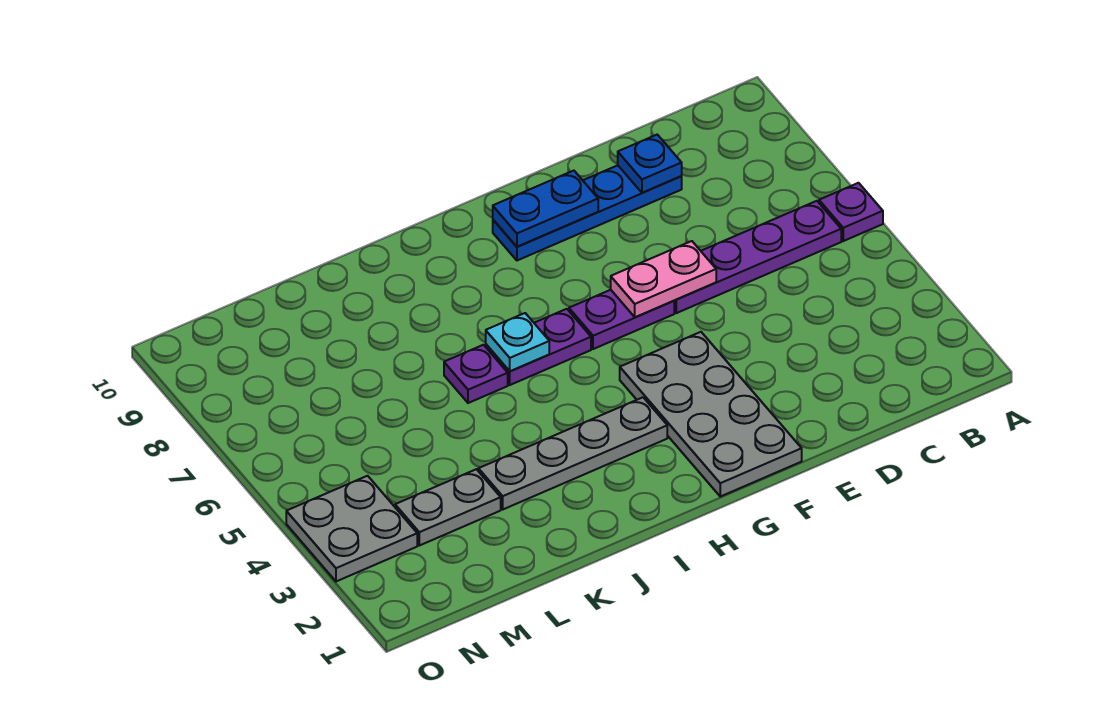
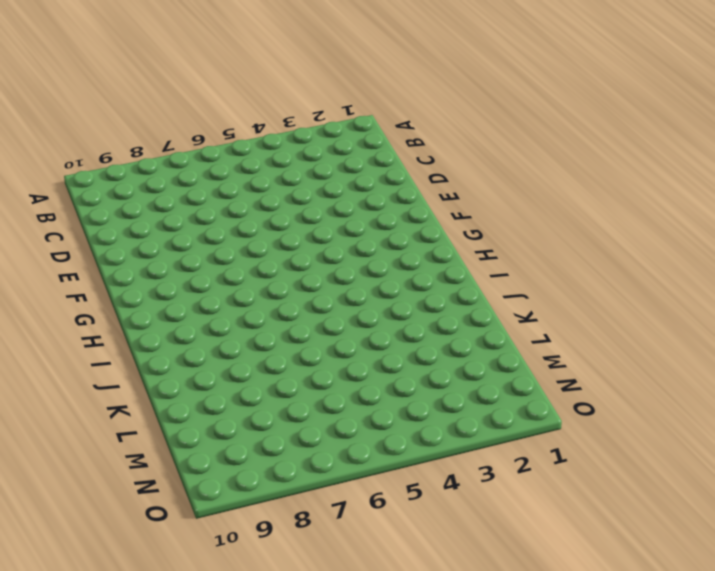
none -> purple 1x1 plate [819,183,883,241]
none -> purple 1x4 plate [674,201,841,313]
none -> blue 1x4 plate [493,165,682,260]

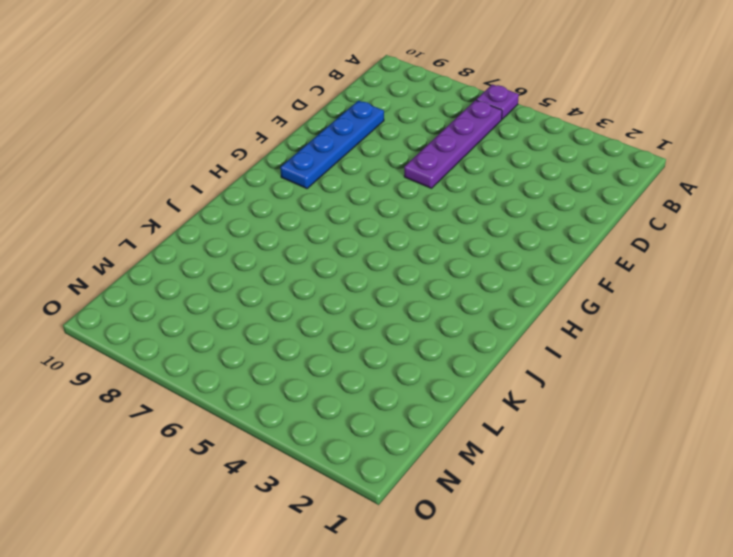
none -> grey 2x4 plate [620,332,802,497]
none -> purple 1x2 plate [569,290,674,349]
none -> grey 1x4 plate [478,397,667,509]

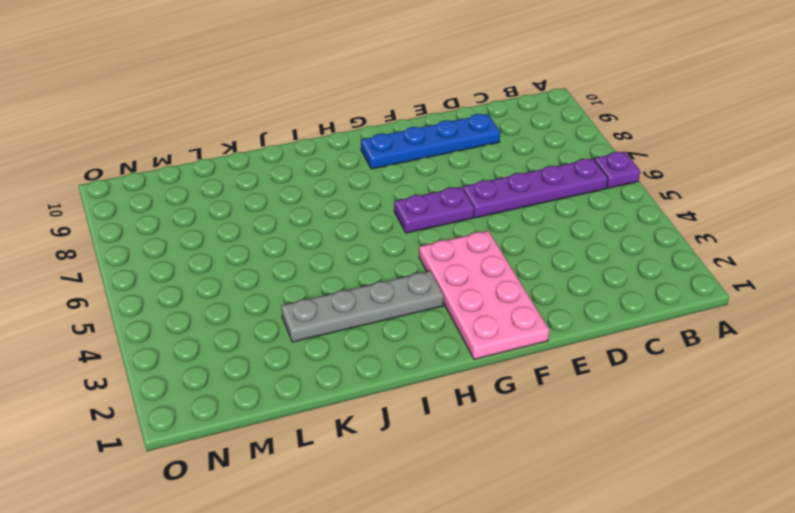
pink 2x4 plate [419,231,549,359] -> grey 2x4 plate [620,332,802,497]
none -> purple 1x2 plate [486,309,591,385]
none -> purple 1x1 plate [444,345,508,403]
none -> grey 1x2 plate [395,469,501,546]

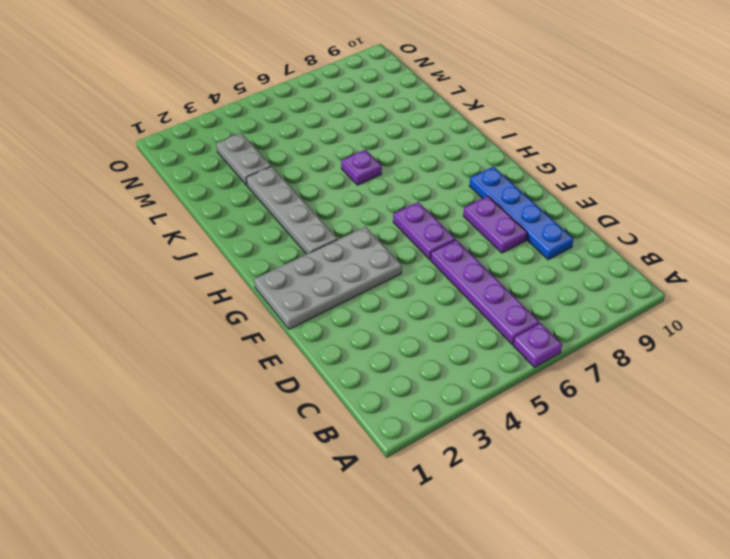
purple 1x2 plate [463,196,527,253] -> purple 1x2 plate moved to [486,309,591,385]
none -> grey 2x2 plate [286,476,417,581]
none -> blue 1x1 plate [618,135,682,193]
none -> pink 1x2 plate [611,241,716,317]

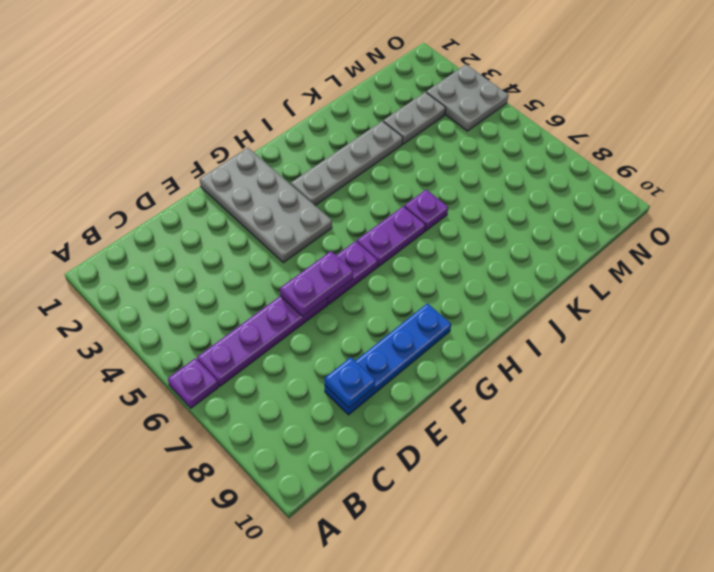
purple 1x2 plate [280,251,353,316] -> pink 1x2 plate [611,241,716,317]
none -> blue 1x2 plate [493,171,598,247]
none -> cyan 1x1 plate [486,313,549,371]

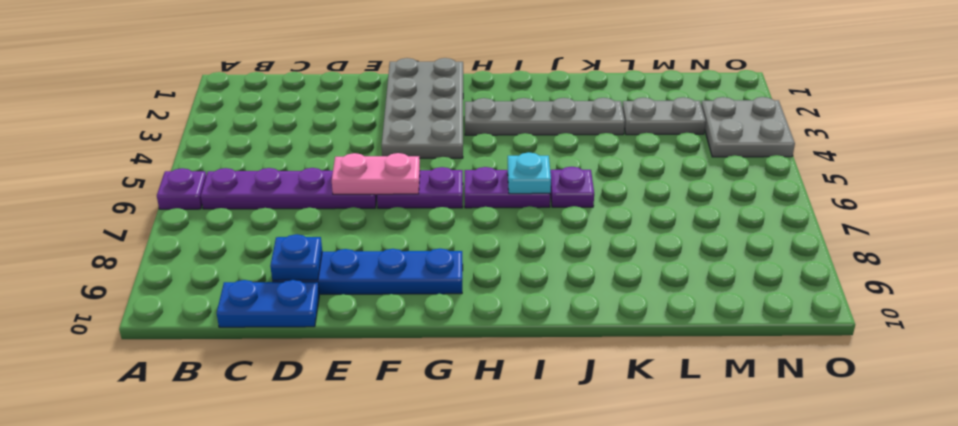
blue 1x2 plate [217,280,319,327] -> blue 1x2 plate moved to [493,171,598,247]

